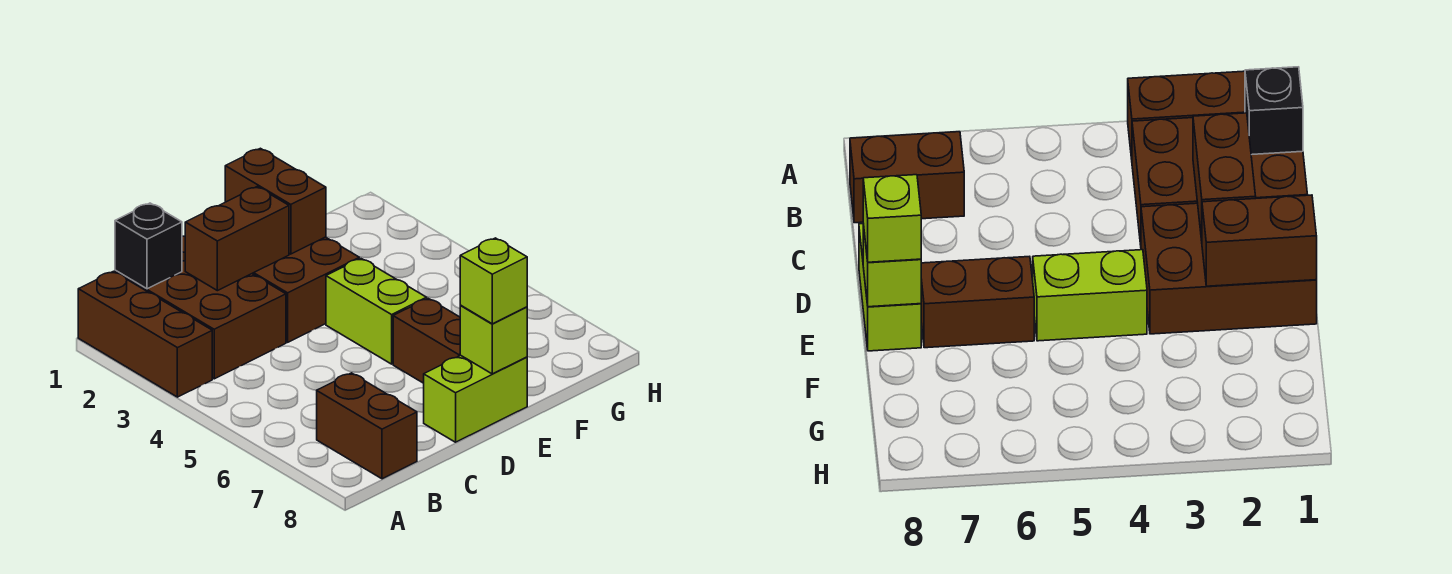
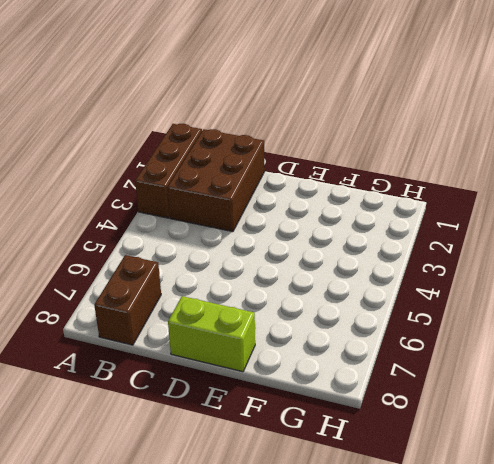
none -> brown 2x3 brick [252,237,359,342]
none -> lime 1x2 brick [326,259,427,364]
none -> brown 1x2 brick [393,298,460,383]

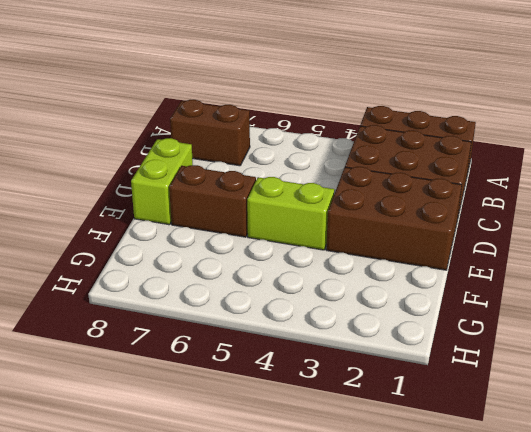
none -> black 1x1 brick [115,203,182,289]
none -> brown 1x2 brick [185,187,289,291]
none -> brown 1x2 brick [225,148,326,254]

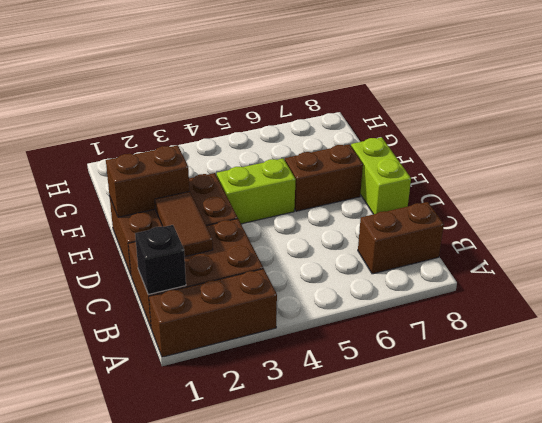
brown 1x2 tile [155,192,213,256] -> brown 1x2 brick [185,187,289,291]
none -> lime 1x1 brick [460,306,527,374]
none -> lime 1x1 brick [460,238,527,324]

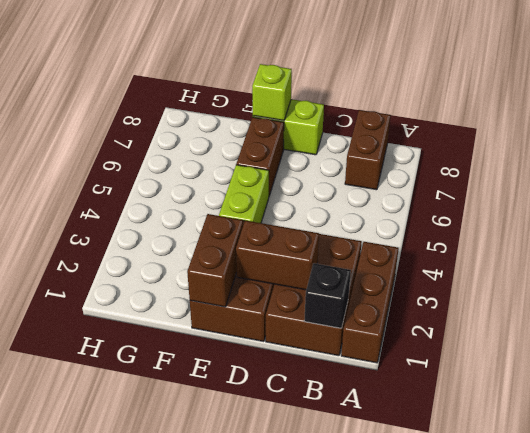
none -> lime 1x1 brick [460,238,527,324]

